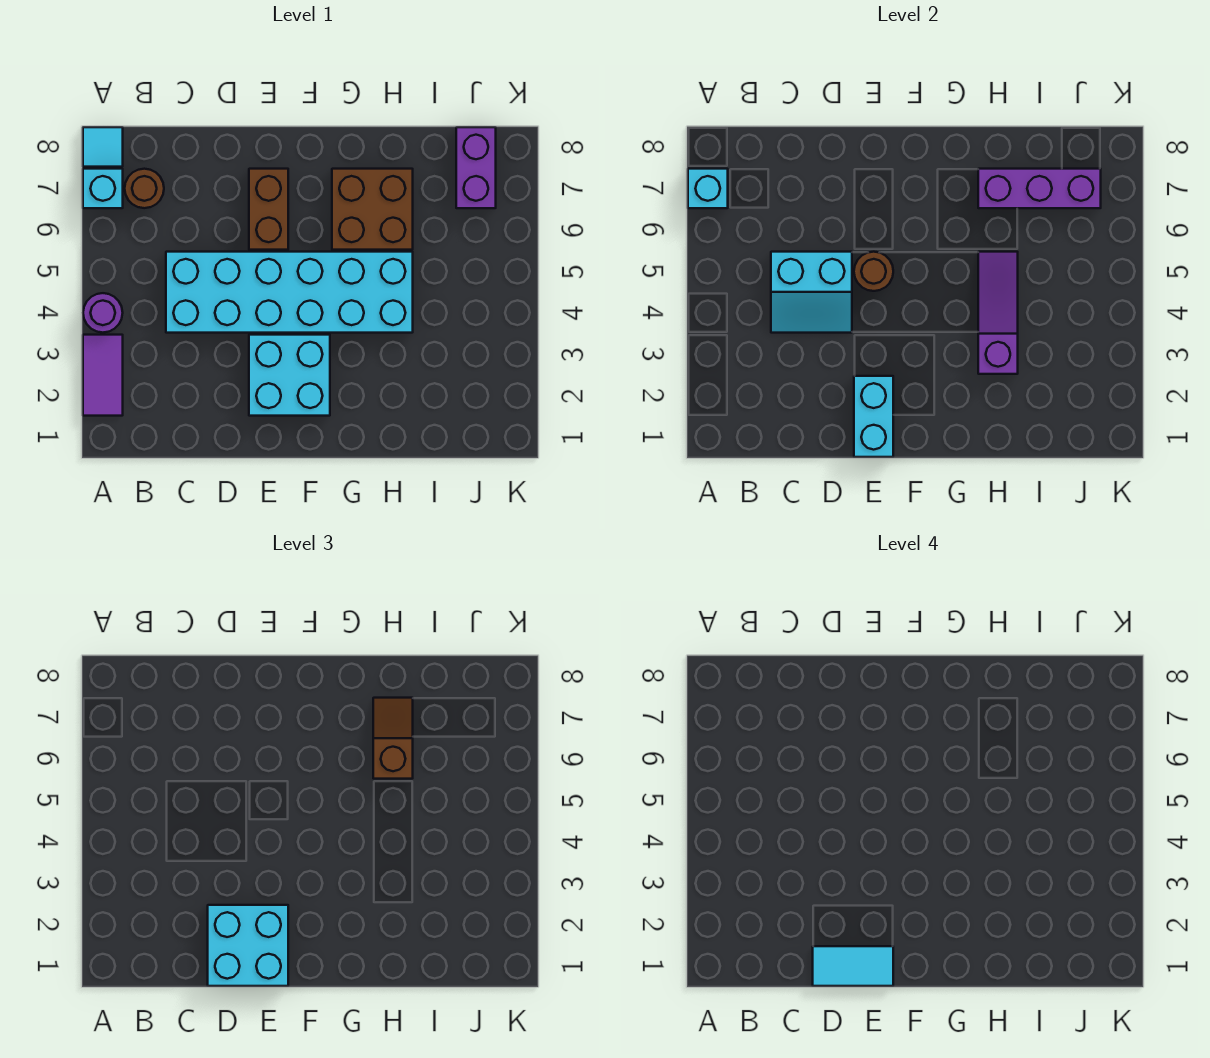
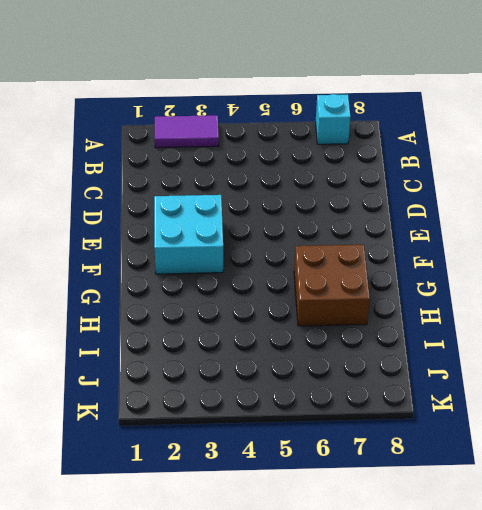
none -> purple 1x1 round brick [83,293,123,333]
none -> cyan 1x1 tile [83,127,123,167]
none -> brown 1x1 round brick [125,169,164,208]

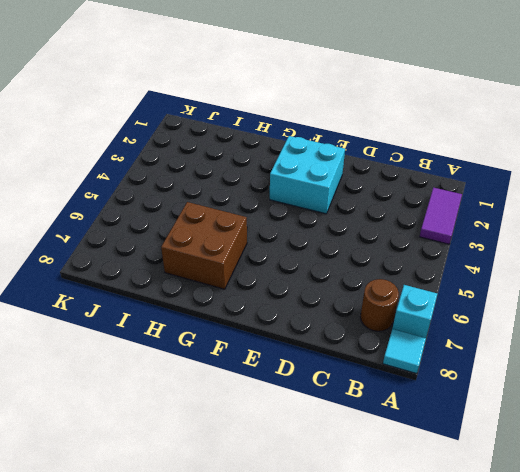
none -> purple 1x1 round brick [83,293,123,333]
none -> cyan 2x6 brick [166,252,413,333]
none -> brown 1x2 brick [249,169,288,250]

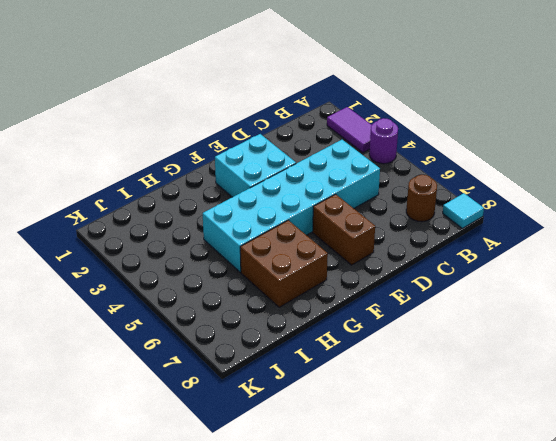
none -> cyan 1x1 brick [83,169,123,208]
none -> purple 1x2 brick [456,127,496,208]
none -> cyan 1x1 brick [688,169,728,208]

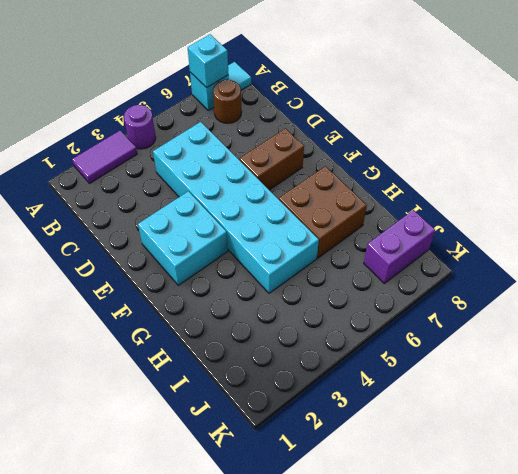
none -> cyan 2x2 slope [771,252,852,333]
none -> cyan 1x2 brick [854,376,893,457]
none -> brown 1x1 round brick [854,252,893,291]

